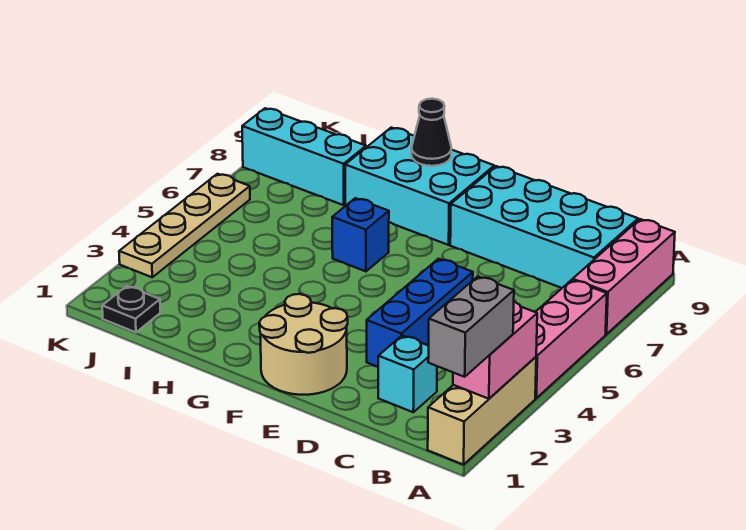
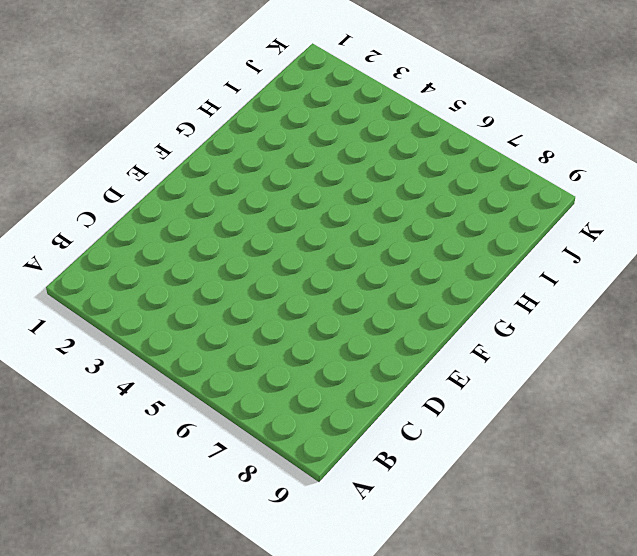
none -> tan 1x3 brick [428,357,536,465]
none -> pink 1x3 brick [535,280,607,398]
none -> pink 1x3 brick [573,219,675,334]

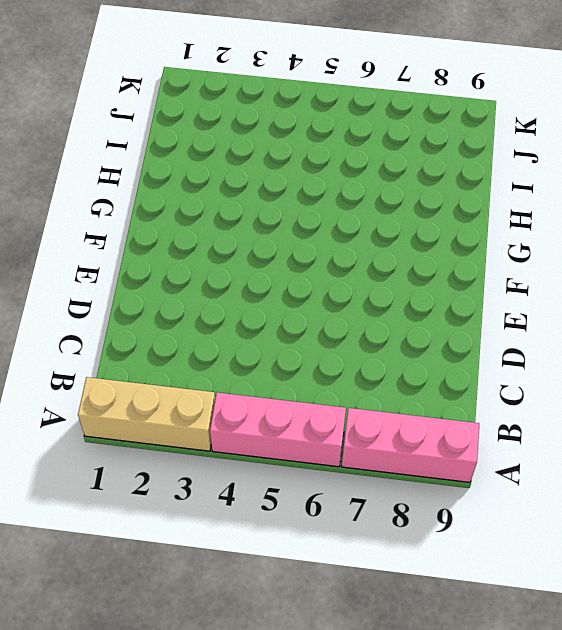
none -> cyan 2x4 brick [450,166,638,288]
none -> cyan 1x1 brick [378,335,437,412]
none -> blue 1x3 brick [367,259,473,367]

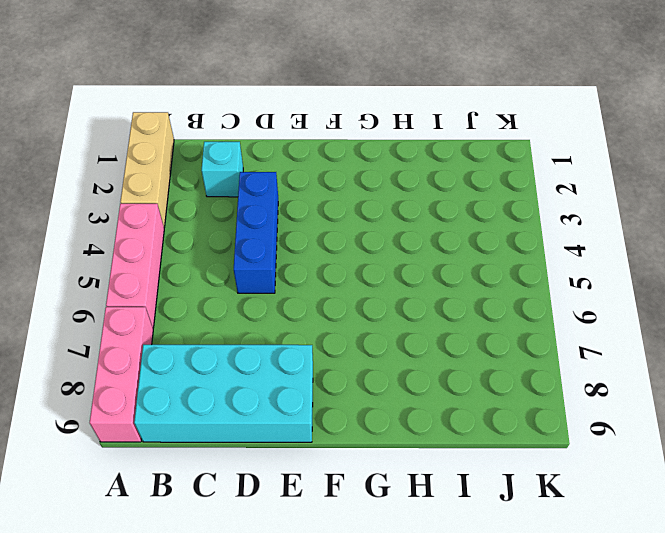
none -> tan 2x2 round brick [259,294,348,395]
none -> cyan 2x3 brick [345,128,494,245]
none -> blue 1x1 brick [332,198,389,271]

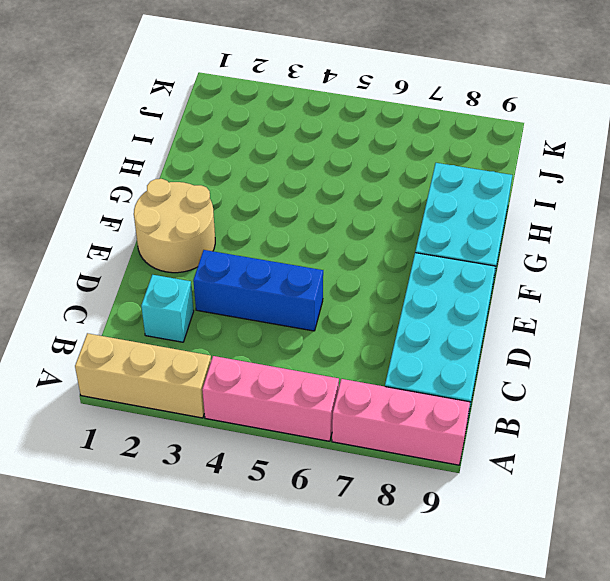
none -> blue 1x1 brick [332,198,389,271]
none -> cyan 1x3 brick [242,108,366,205]
none -> black 1x1 plate [102,286,160,332]

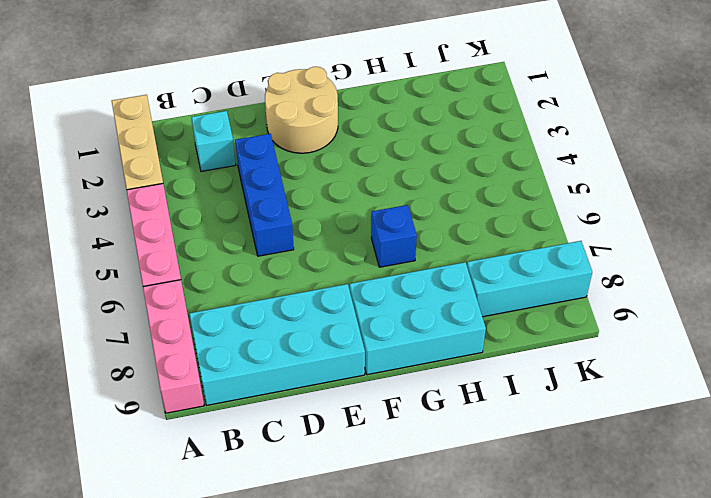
none -> black 1x1 plate [102,286,160,332]
none -> tan 1x4 plate [119,174,250,277]
none -> pink 1x2 brick [453,302,537,399]

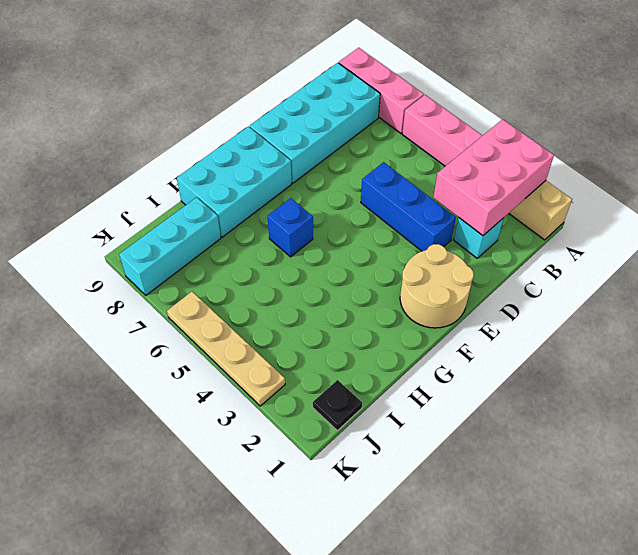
pink 2x3 brick [433,119,554,236] -> pink 1x2 brick [453,302,537,399]
none -> black 1x1 cone [411,99,451,166]
none -> grey 1x2 brick [428,276,514,377]

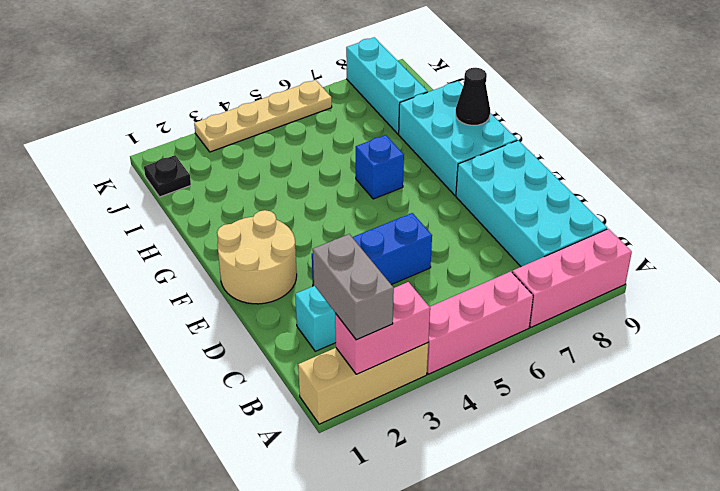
grey 1x2 brick [313,234,394,340] -> grey 1x2 brick turned to [428,276,514,377]

